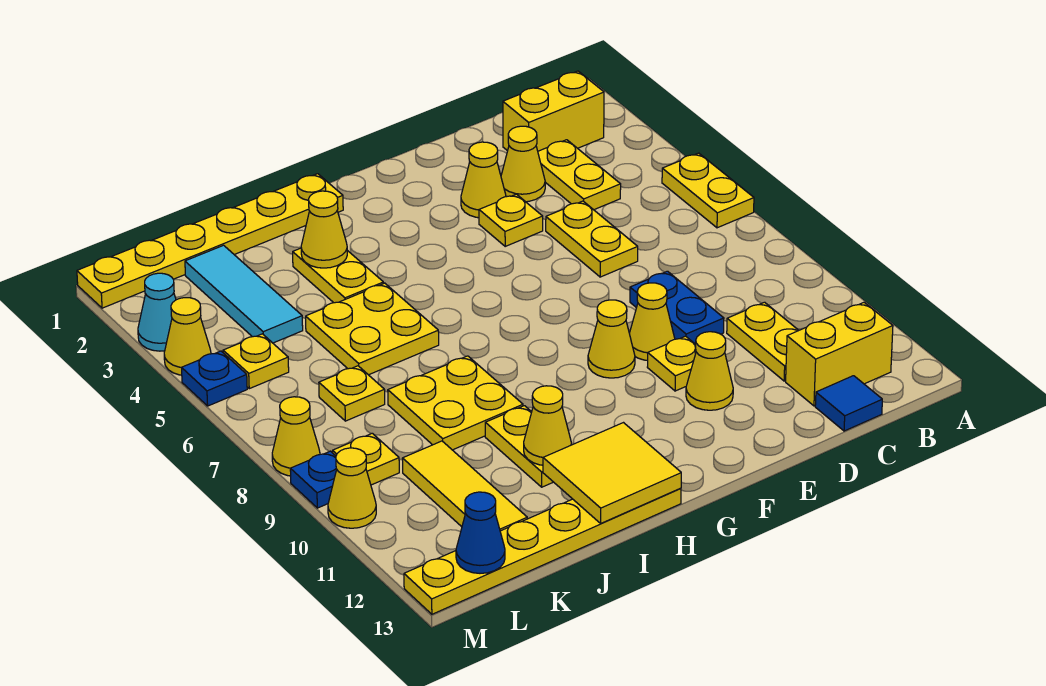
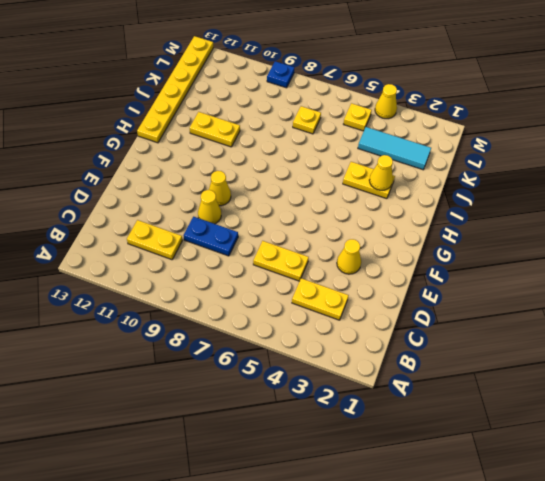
none -> yellow 1x2 plate [662,153,754,228]
none -> yellow 1x2 brick [503,71,604,151]
none -> yellow 1x2 brick [786,303,893,406]
none -> blue 1x1 tile [815,376,882,431]

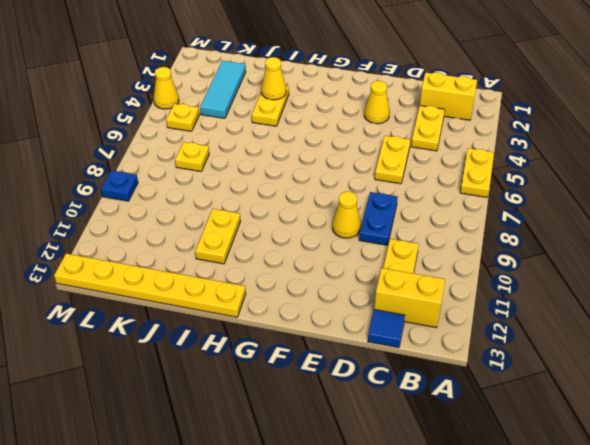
none -> yellow 1x1 cone [501,126,545,202]
none -> yellow 1x1 plate [479,194,543,246]
none -> yellow 1x1 plate [647,336,696,391]
none -> yellow 1x1 cone [686,332,733,410]

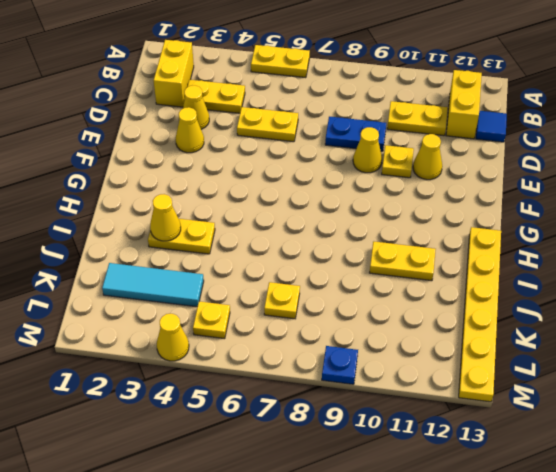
none -> yellow 1x1 plate [479,194,543,246]
none -> yellow 1x1 cone [588,300,635,378]
none -> yellow 1x6 plate [77,174,343,308]
none -> yellow 2x2 plate [306,283,439,375]

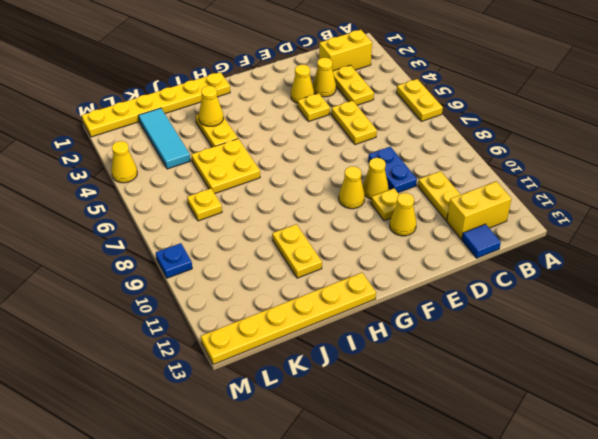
none -> yellow 2x2 plate [388,356,523,450]
none -> yellow 1x3 tile [402,441,527,531]
none -> yellow 1x1 plate [223,334,289,389]
none -> yellow 1x1 plate [333,433,399,485]

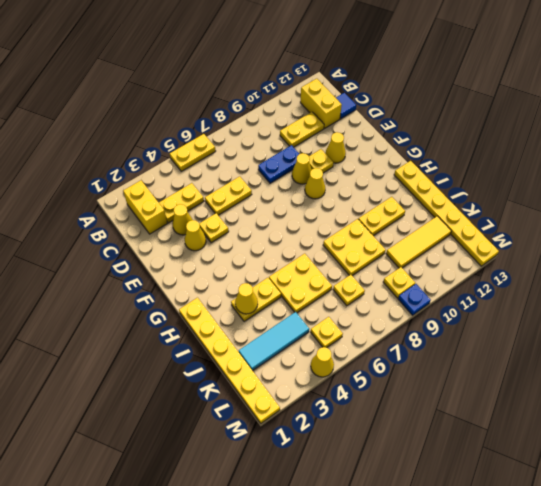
none -> cyan 1x1 cone [138,273,176,351]
none -> blue 1x1 plate [181,351,247,406]
none -> yellow 1x1 cone [272,397,320,476]
none -> yellow 1x1 cone [328,448,376,528]

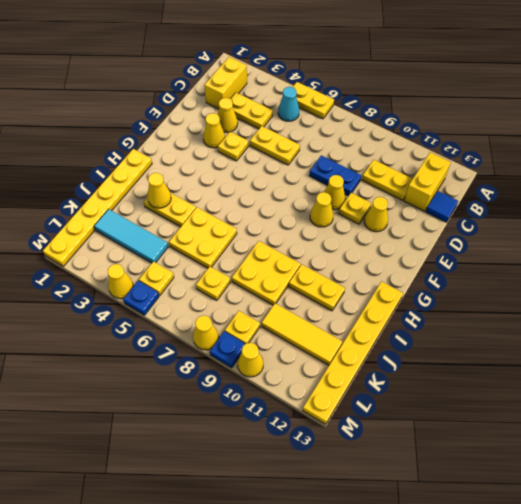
cyan 1x1 cone [278,87,299,121] -> cyan 1x1 cone moved to [138,273,176,351]
none -> yellow 2x2 tile [543,423,681,523]
none -> yellow 1x1 cone [524,386,572,465]
none -> blue 1x1 cone [456,492,505,573]

